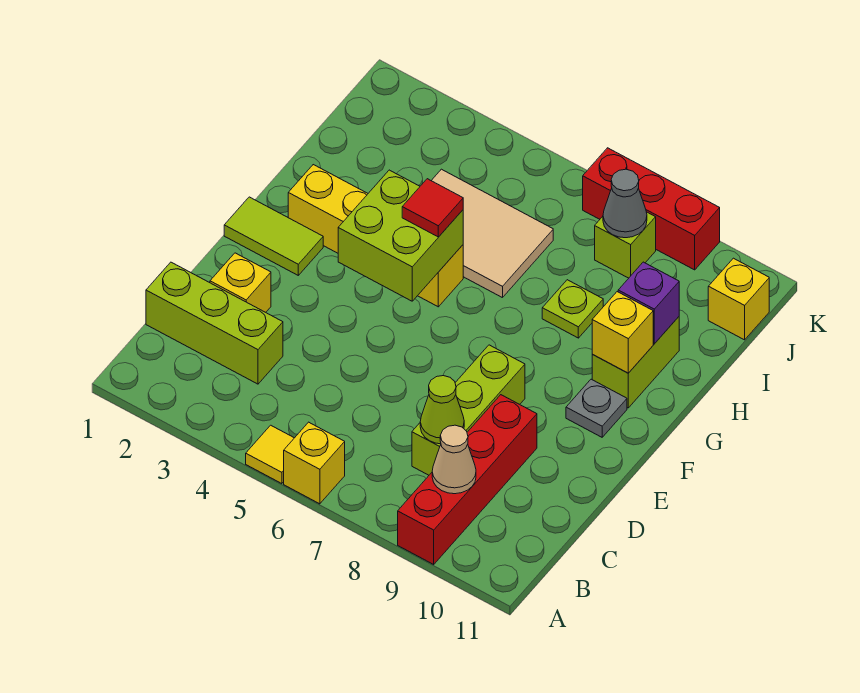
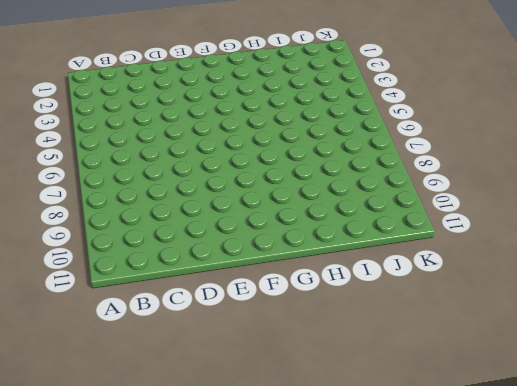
none -> yellow 1x1 tile [246,425,294,484]
none -> yellow 1x1 brick [284,422,345,504]
none -> red 1x4 brick [398,395,537,564]

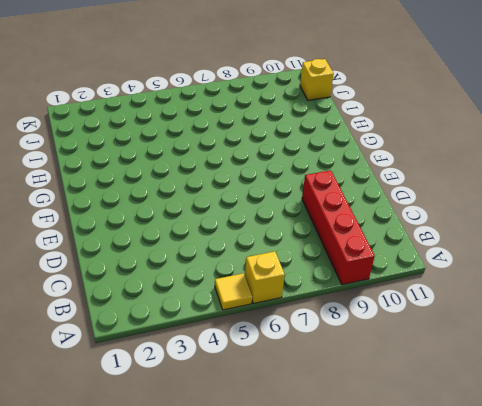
none -> lime 1x3 brick [146,262,283,384]
none -> lime 1x3 brick [412,345,525,475]
none -> yellow 1x1 brick [210,253,271,312]

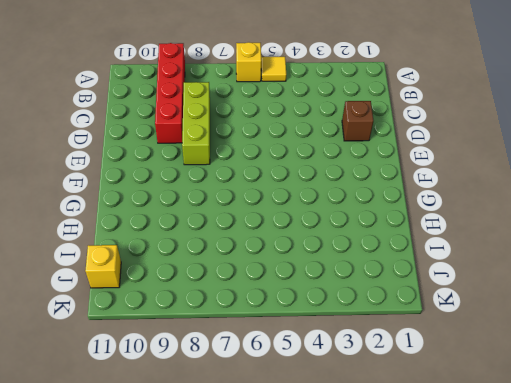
brown 1x1 brick [342,101,374,141] -> yellow 1x1 brick [210,253,271,312]
none -> lime 1x3 brick [146,262,283,384]
none -> lime 1x2 tile [224,197,323,275]
none -> grey 1x1 plate [566,379,627,437]

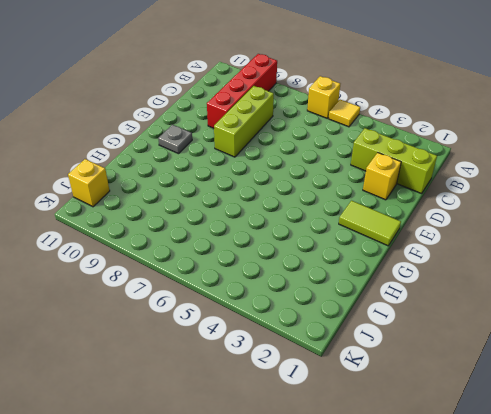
none -> yellow 1x4 brick [288,165,463,307]
none -> lime 1x2 brick [592,317,679,408]
none -> tan 2x3 tile [431,169,553,298]

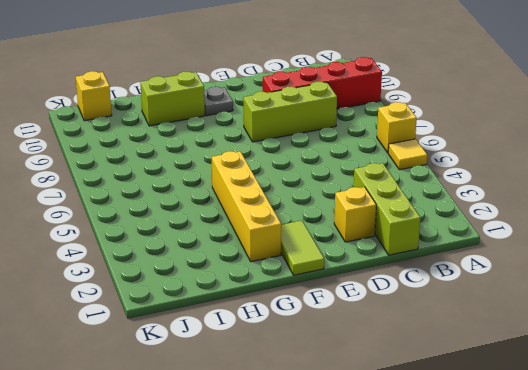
none -> tan 2x3 tile [431,169,553,298]
none -> lime 1x1 plate [542,280,603,338]
none -> lime 1x1 brick [595,212,656,278]

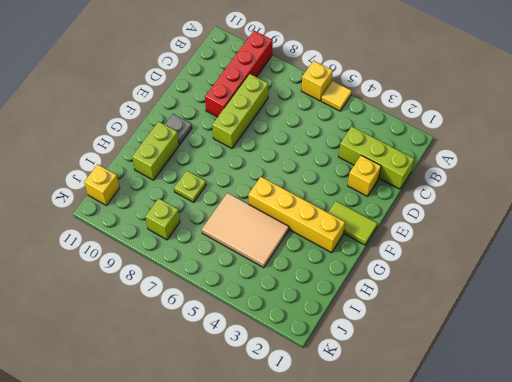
none -> red 1x3 brick [583,148,720,270]
none -> tan 1x1 cone [432,425,476,494]
none -> lime 1x1 cone [420,376,464,444]

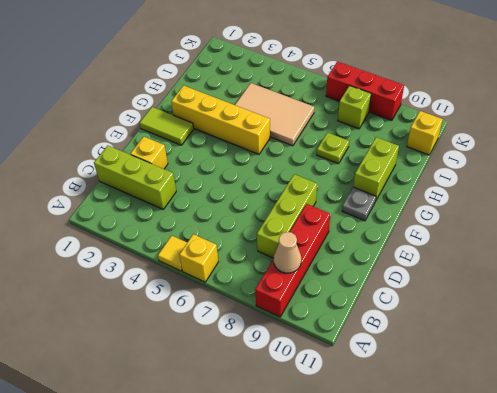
none -> lime 1x1 cone [420,376,464,444]
none -> lime 2x2 brick [338,170,463,301]
none -> yellow 1x1 brick [592,292,653,373]

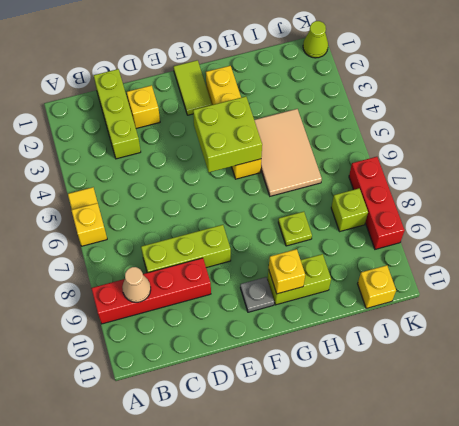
lime 1x1 cone [303,21,328,58] -> lime 1x1 cone moved to [420,376,464,444]
none -> purple 1x1 brick [618,262,679,344]
none -> grey 1x1 cone [603,169,647,238]
none -> red 1x1 tile [402,179,463,237]

